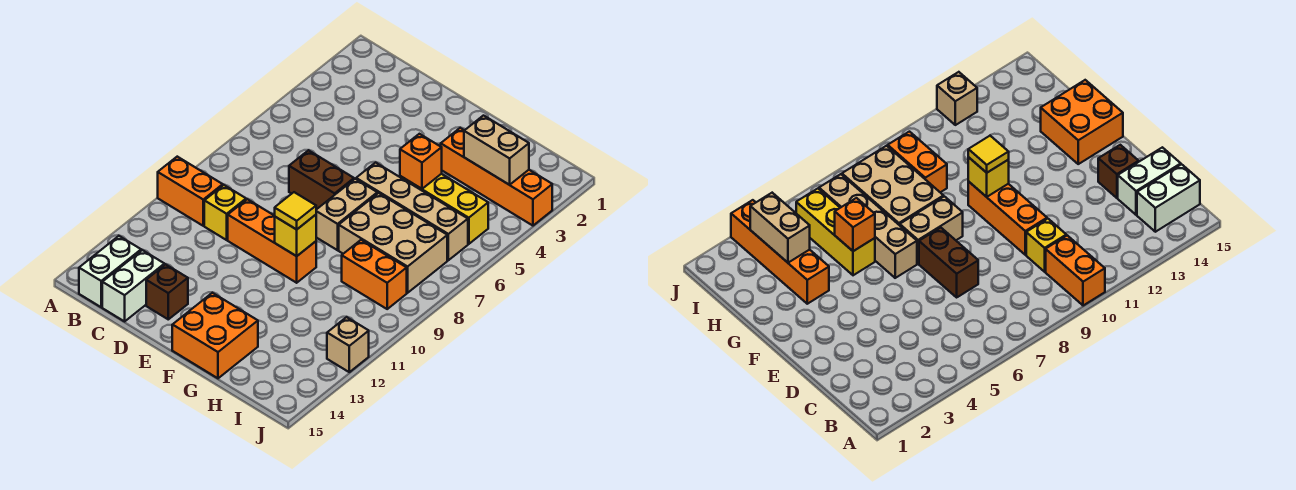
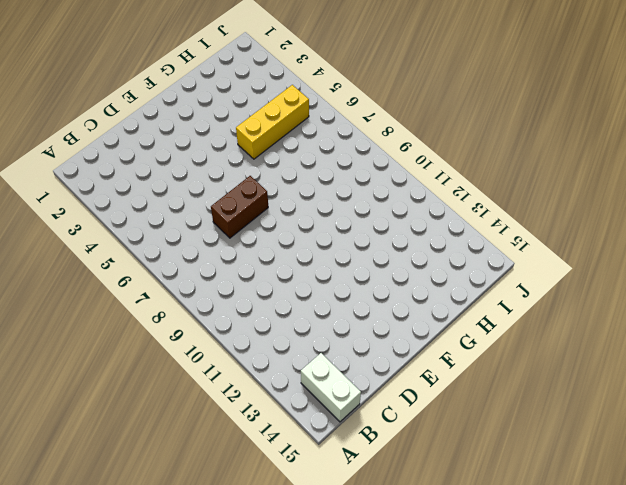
none -> orange 1x2 brick [158,157,223,226]
none -> yellow 1x1 brick [204,185,246,240]
none -> white 1x2 brick [102,250,164,321]

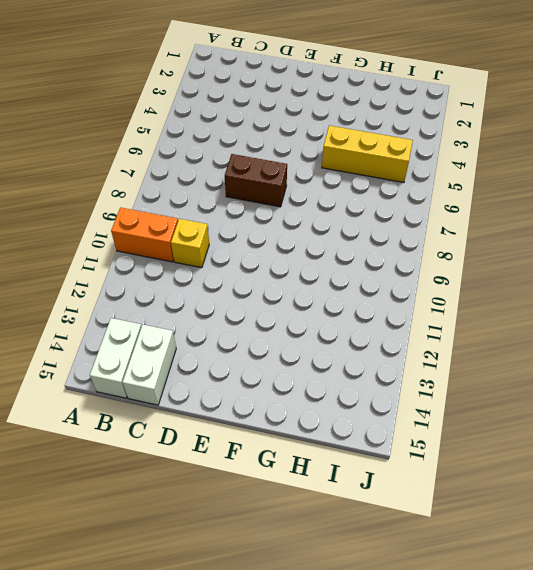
none -> orange 1x3 brick [228,199,316,283]
none -> brown 1x1 brick [146,264,188,319]
none -> tan 1x4 brick [356,163,468,260]

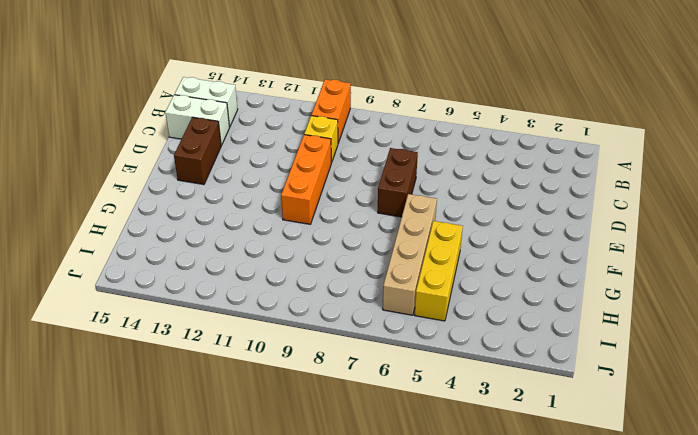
brown 1x2 brick [174,117,221,185] -> brown 1x1 brick [146,264,188,319]
none -> tan 1x2 brick [316,179,377,250]
none -> orange 2x2 brick [172,293,258,378]
none -> orange 1x4 brick [441,128,552,226]

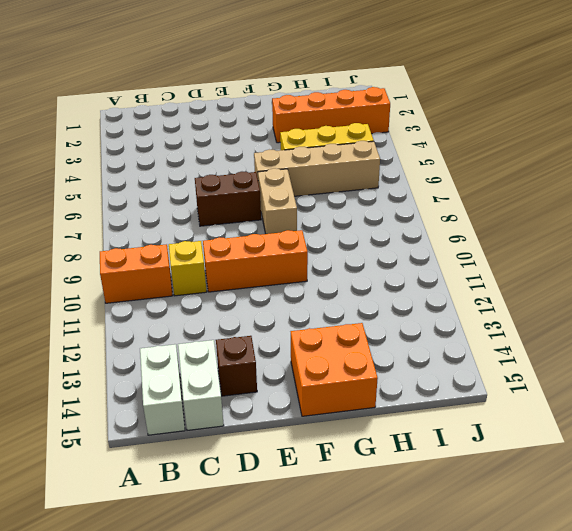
none -> tan 2x3 brick [339,193,447,293]
none -> orange 1x2 brick [342,240,407,309]
none -> tan 1x1 brick [327,317,369,372]

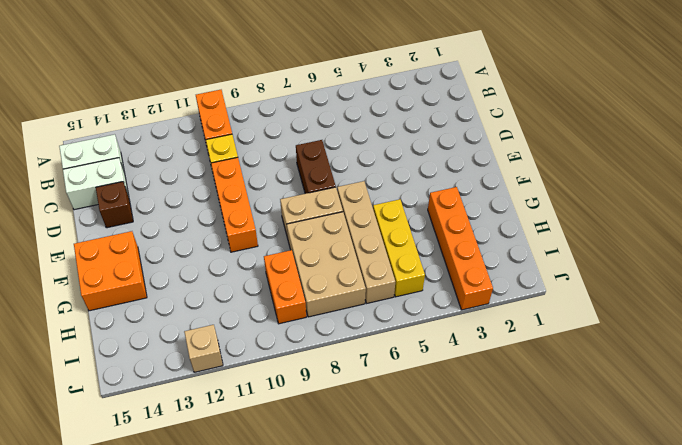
none -> yellow 1x1 brick [275,215,316,256]
none -> orange 1x1 brick [400,134,442,189]
none -> tan 1x2 brick [464,116,529,185]

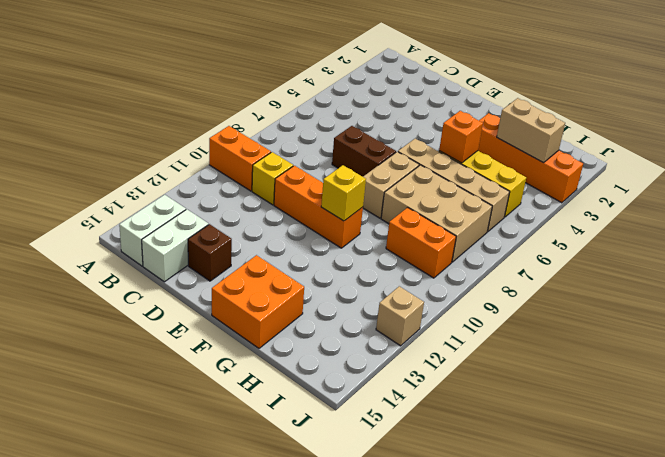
none -> yellow 1x1 tile [275,192,316,229]

